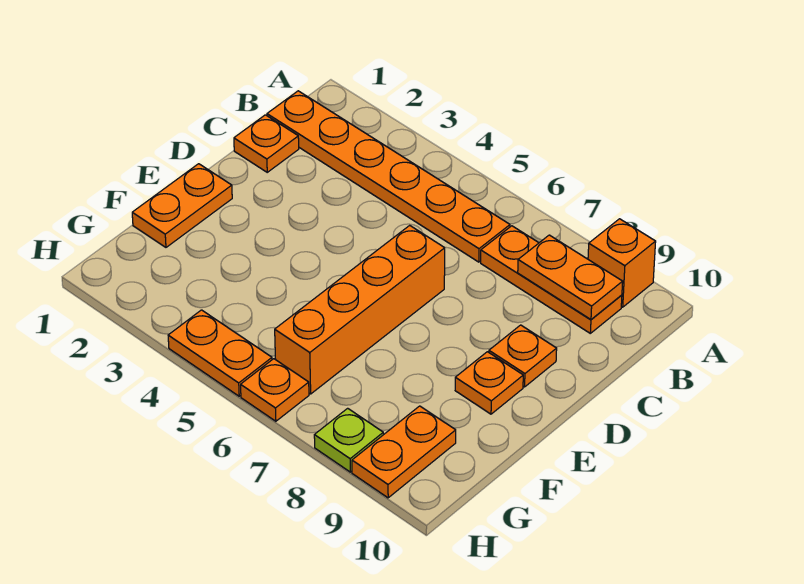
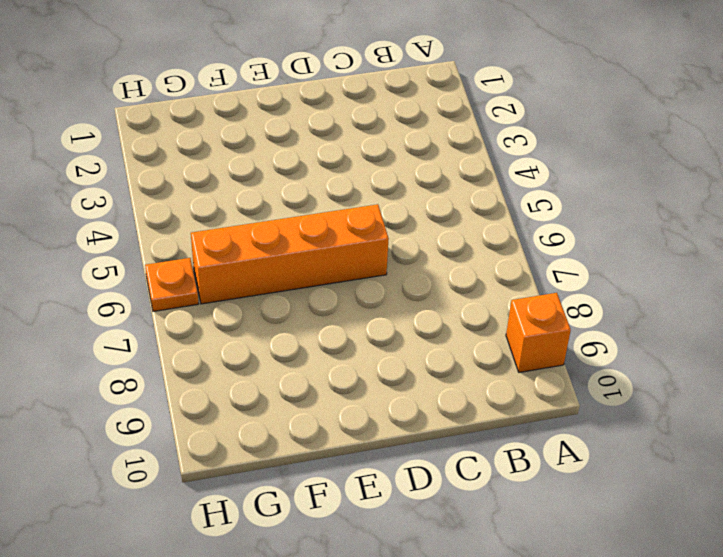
none -> orange 1x6 plate [267,91,510,262]
none -> orange 1x3 plate [481,226,622,333]
none -> orange 1x1 plate [234,115,299,172]

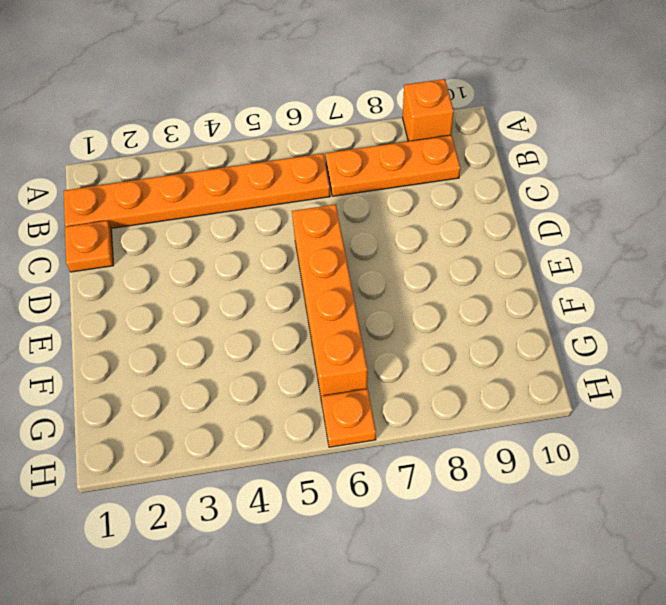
none -> orange 1x1 plate [489,325,557,387]
none -> orange 1x2 plate [132,164,232,247]
none -> orange 1x1 plate [455,352,523,414]

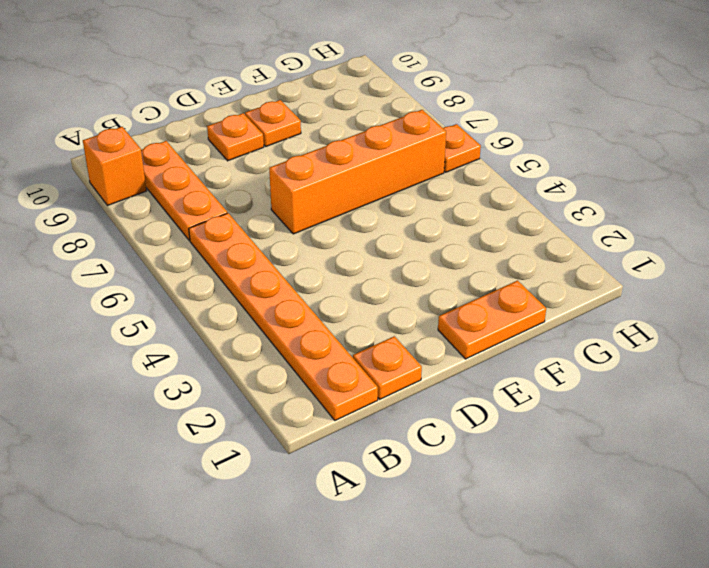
none -> orange 1x2 plate [352,406,456,498]
none -> orange 1x2 plate [168,310,272,396]
none -> lime 1x1 plate [314,408,383,472]

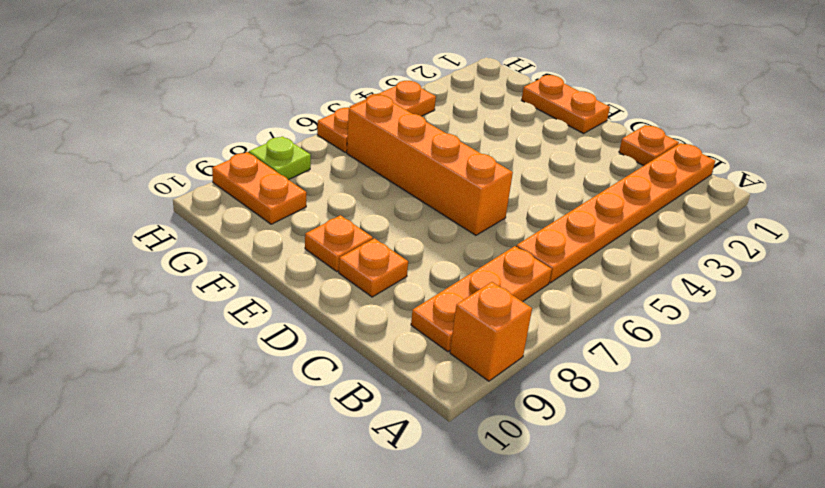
none -> orange 1x2 plate [518,235,623,319]

